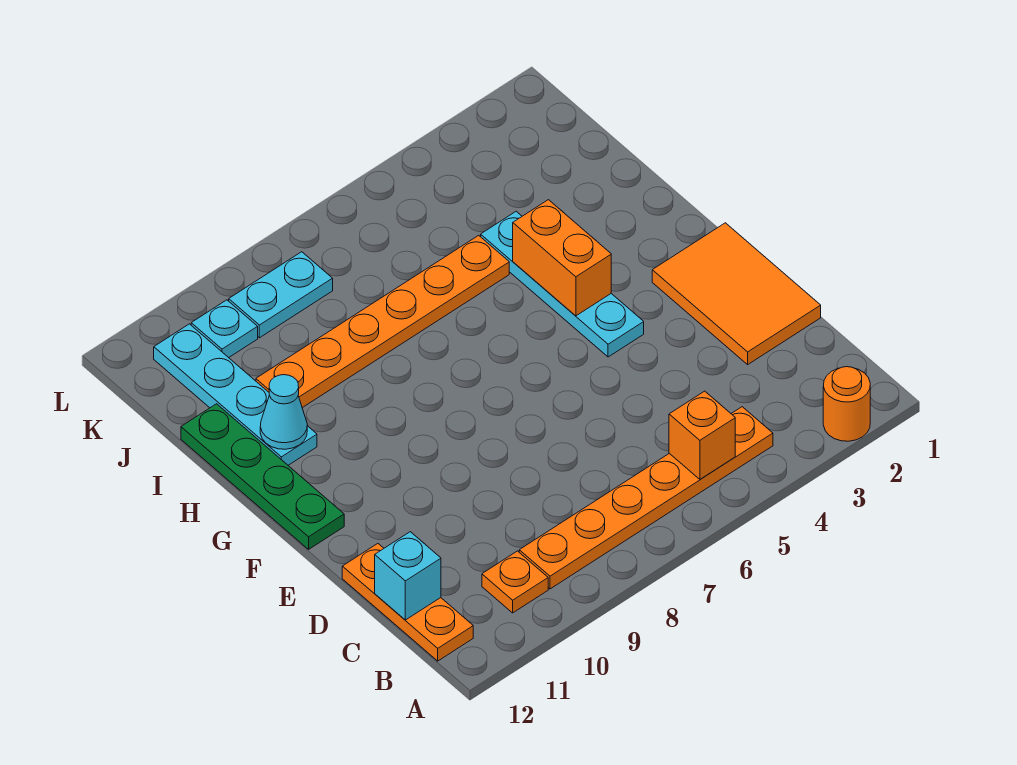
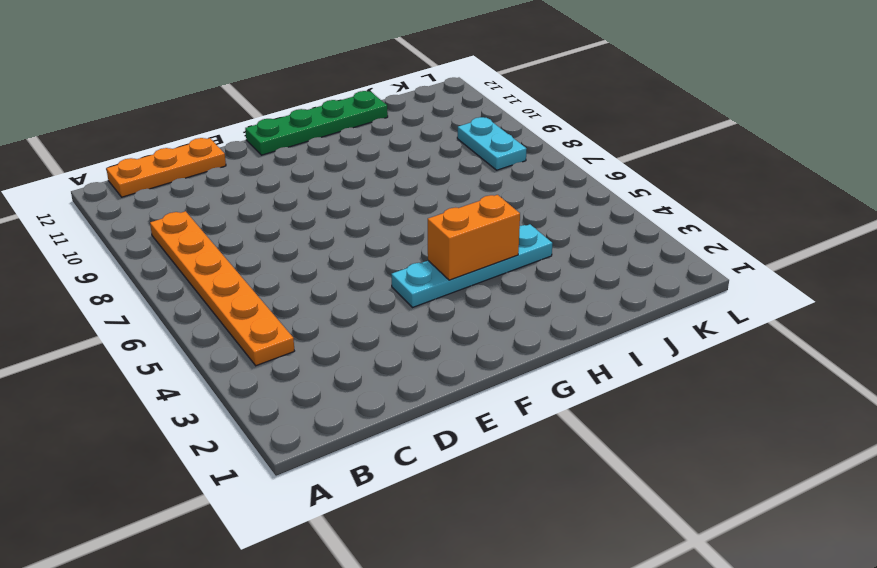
none -> orange 1x1 round brick [823,367,870,441]
none -> orange 1x1 plate [482,551,548,613]
none -> orange 2x3 tile [652,223,821,364]

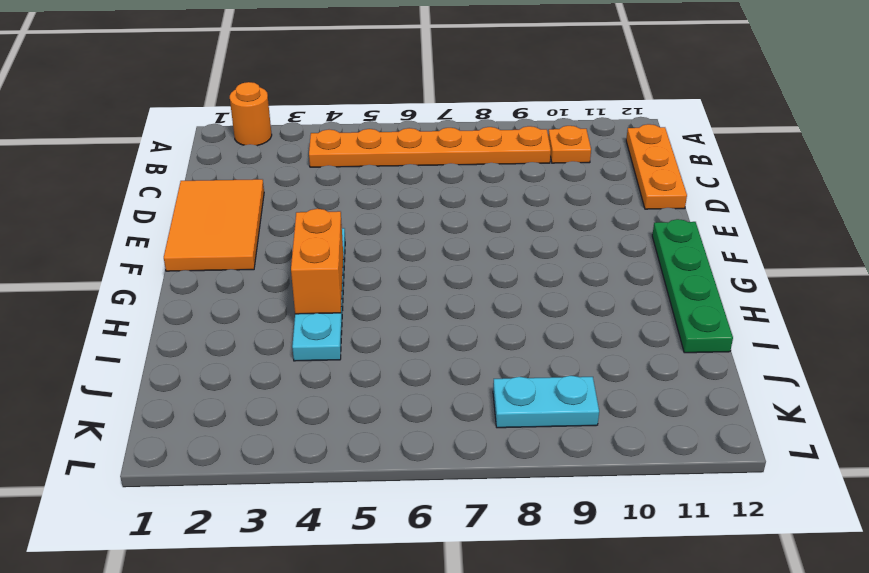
none -> cyan 1x4 plate [154,324,317,465]
none -> orange 1x6 plate [256,235,509,408]
none -> cyan 1x1 plate [191,300,258,358]

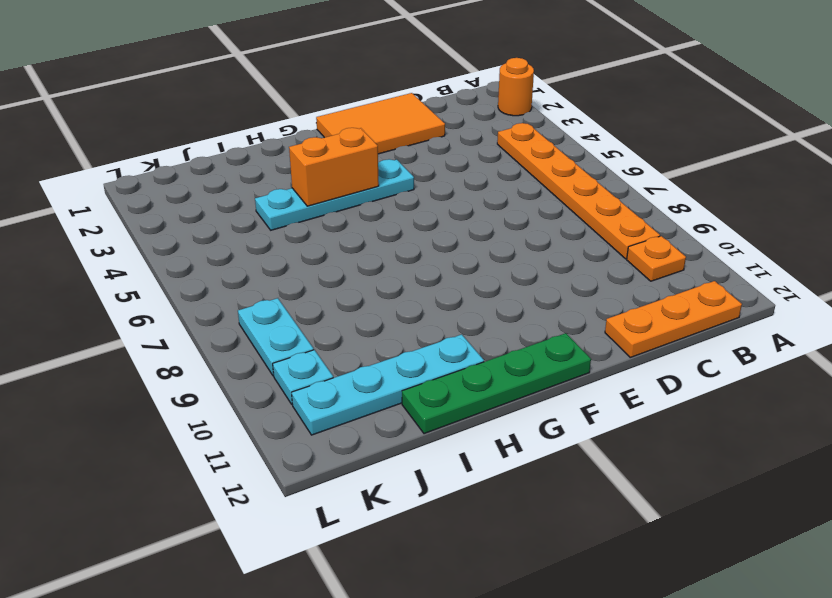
none -> orange 1x6 plate [256,235,509,408]
none -> orange 1x1 brick [669,391,735,479]
none -> cyan 1x1 brick [375,532,441,620]

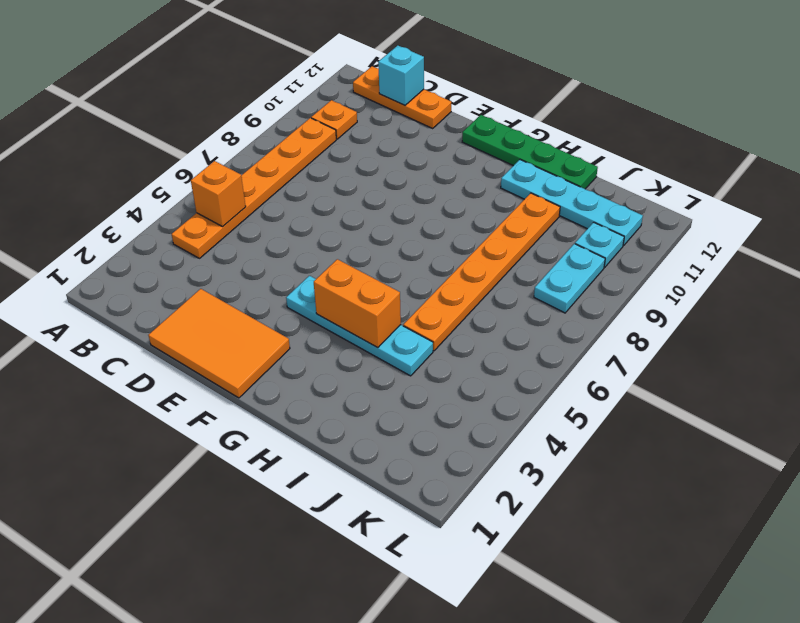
none -> orange 1x1 round brick [823,367,870,441]
none -> cyan 1x1 cone [260,375,307,449]

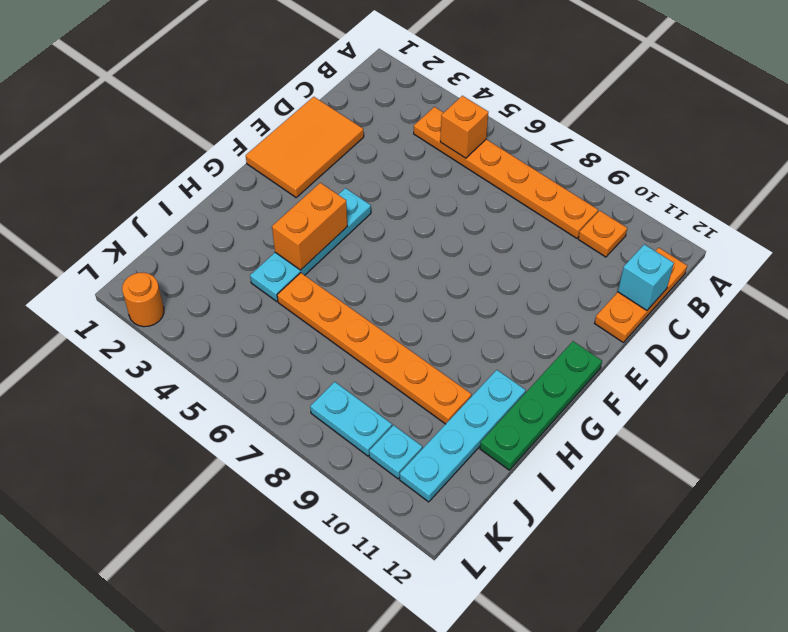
orange 1x1 round brick [122,273,164,327] -> orange 1x1 round brick moved to [823,367,870,441]
none -> cyan 1x1 cone [260,375,307,449]

